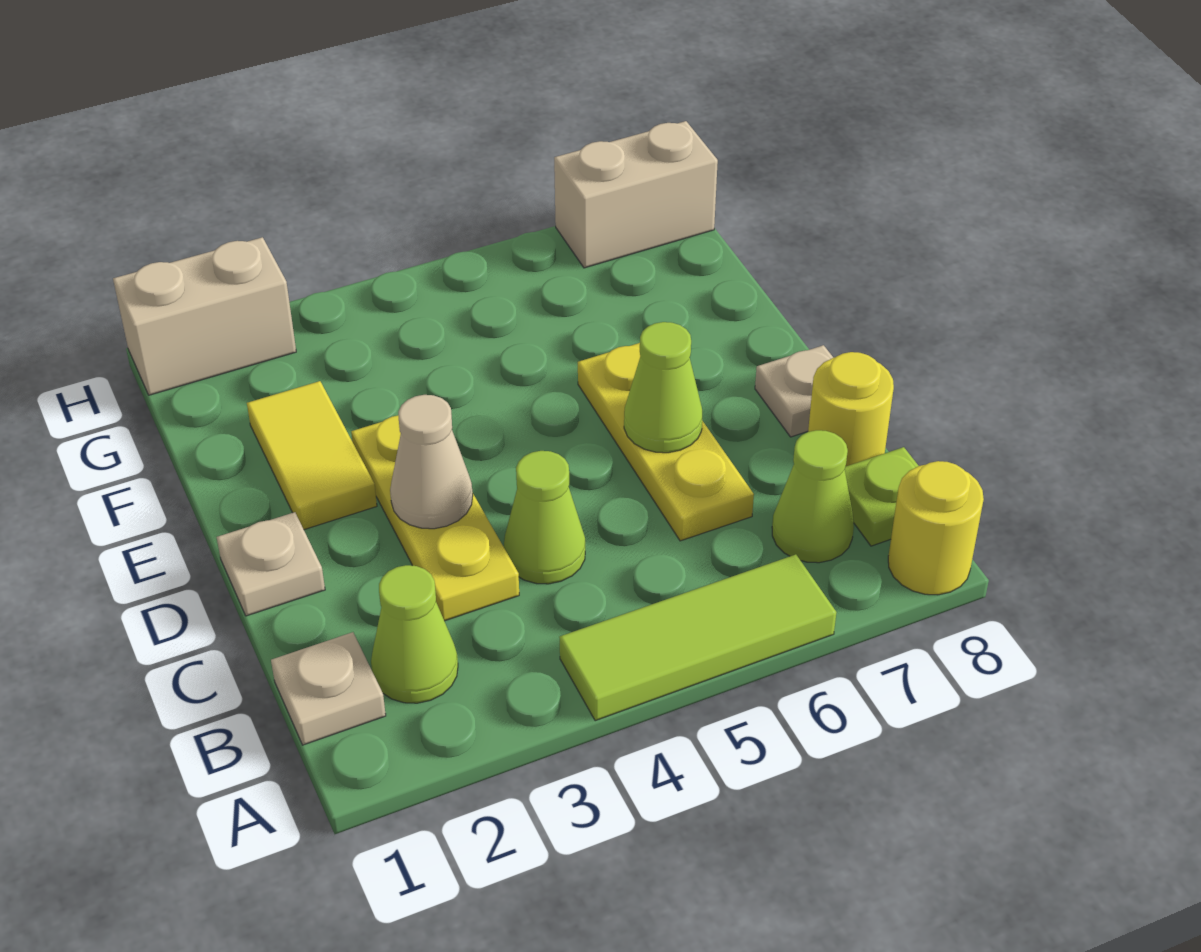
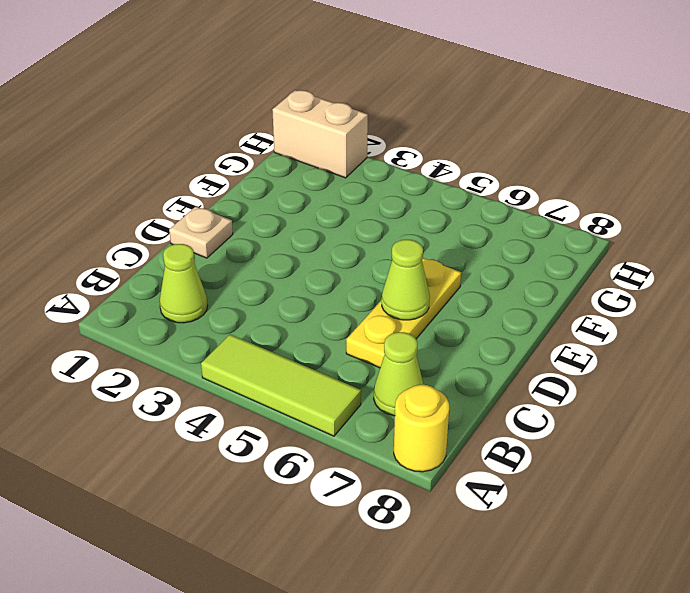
none -> tan 1x1 plate [271,632,386,745]
none -> lime 1x1 plate [845,447,918,546]
none -> yellow 1x3 plate [351,416,519,621]

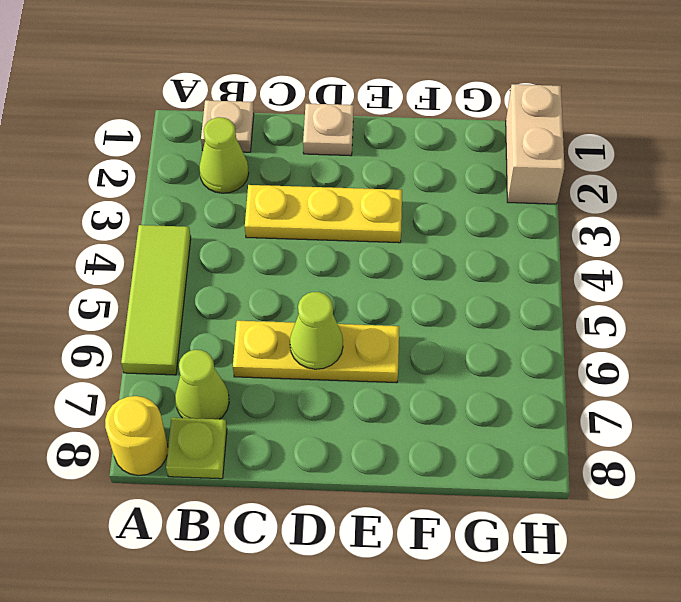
none -> lime 1x1 cone [504,451,585,584]
none -> yellow 1x1 round brick [808,352,894,466]
none -> tan 1x1 plate [755,345,833,437]

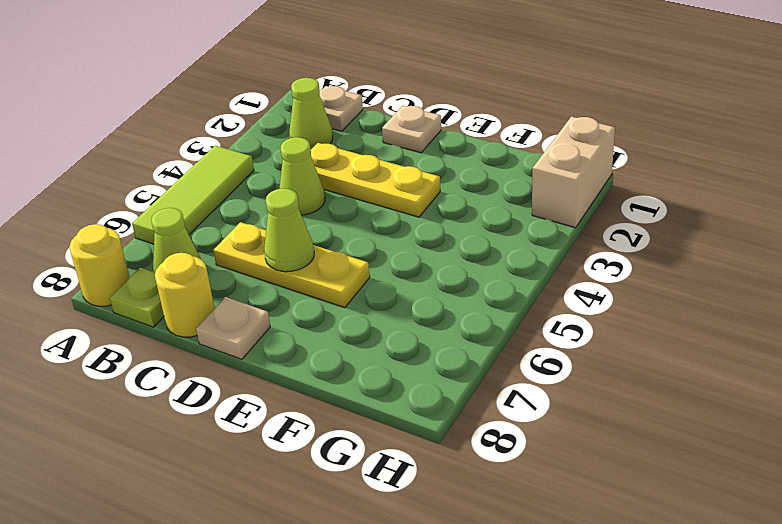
none -> yellow 1x2 tile [247,381,377,530]
none -> tan 1x2 brick [554,121,718,268]
none -> tan 1x1 cone [390,395,473,529]

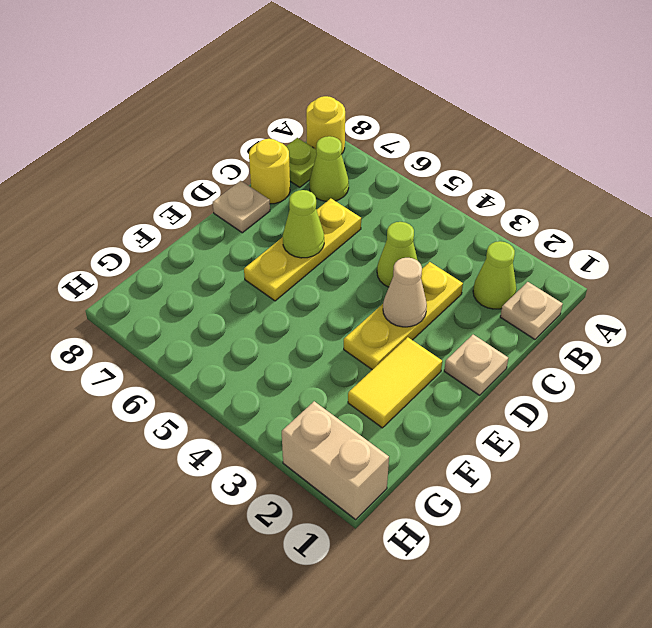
none -> lime 1x3 tile [559,554,837,721]
none -> tan 1x2 brick [554,121,718,268]

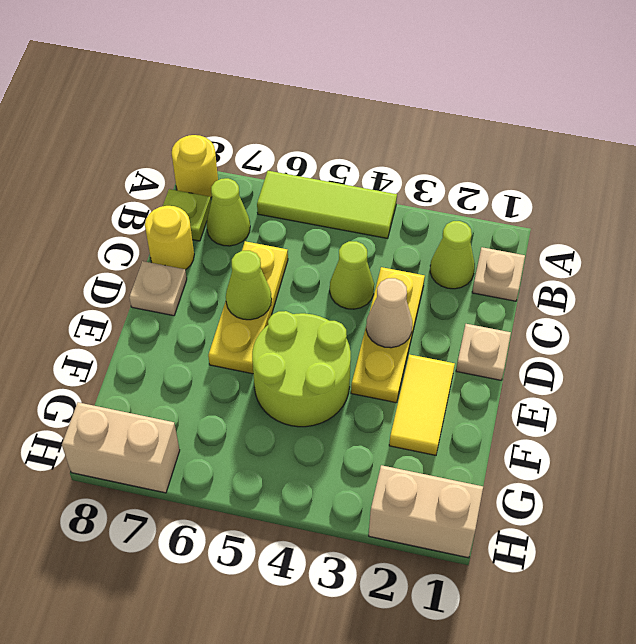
lime 2x2 round brick [252,311,351,427] -> none

